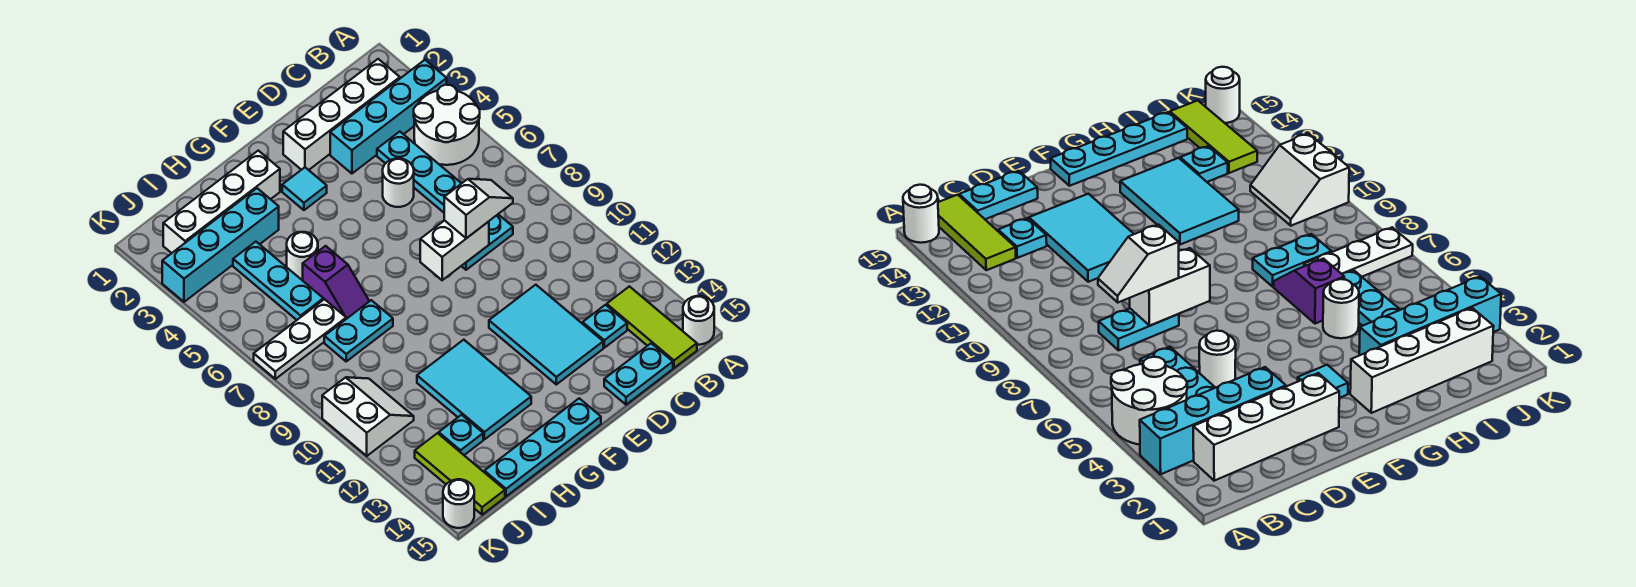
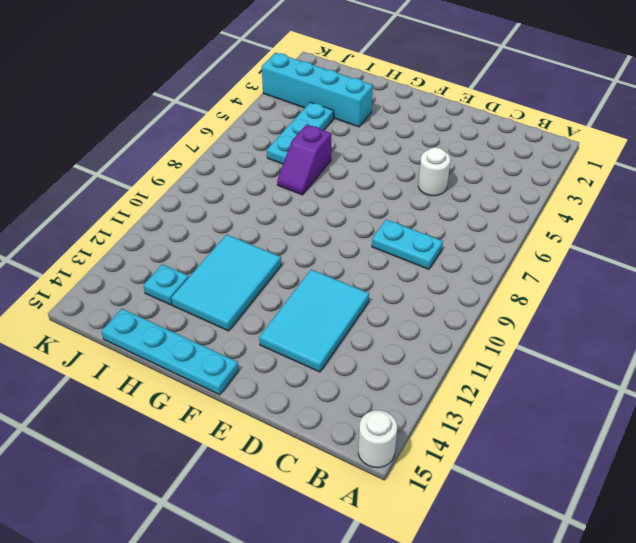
none -> cyan 1x4 brick [330,60,447,174]
none -> white 2x2 round brick [414,85,480,165]
none -> white 1x4 brick [283,59,400,170]

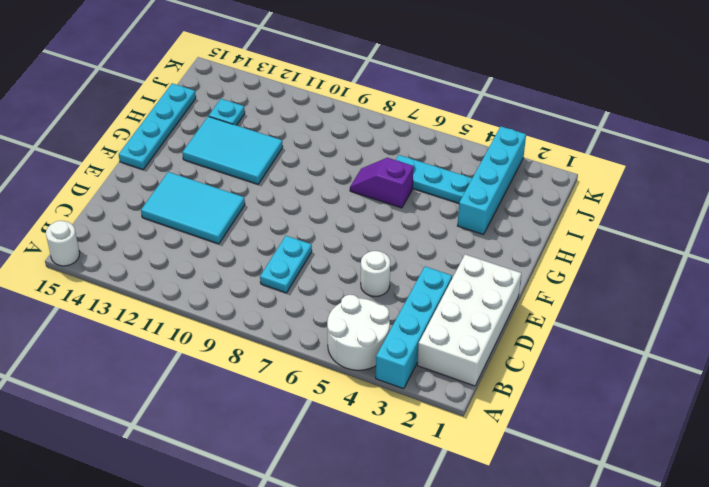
white 2x4 brick [417,255,521,386] -> white 1x4 brick [283,59,400,170]
none -> lime 1x3 tile [607,286,697,368]
none -> cyan 1x3 plate [377,132,462,212]
none -> cyan 1x1 plate [583,305,627,348]

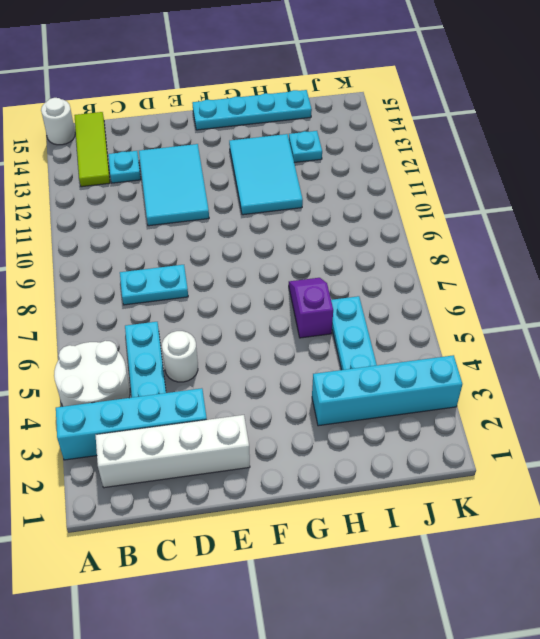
none -> cyan 1x2 plate [604,343,673,405]
none -> cyan 1x1 tile [282,167,327,210]
none -> white 1x4 brick [163,151,280,253]

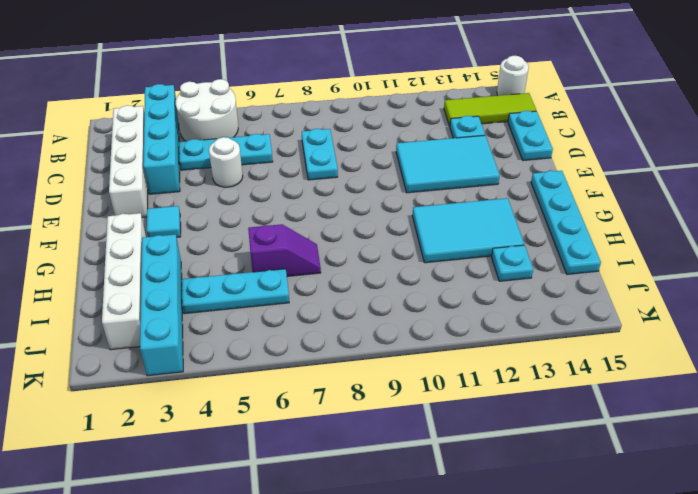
none -> white 1x1 round brick [287,232,318,280]
none -> cyan 1x2 plate [324,300,393,361]
none -> white 1x3 plate [254,299,346,379]

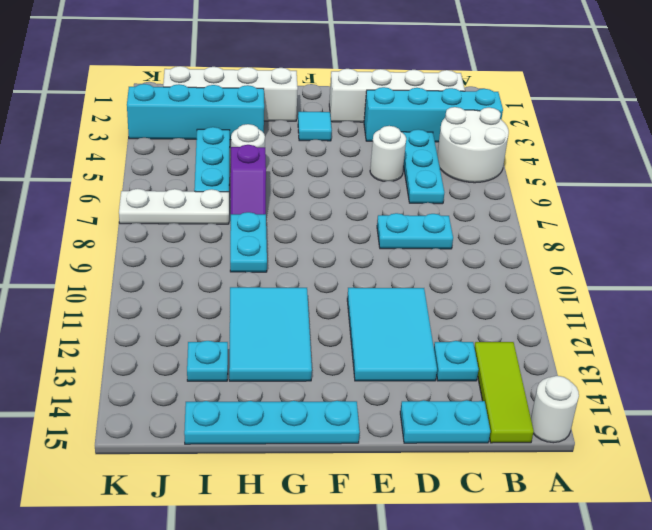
cyan 1x2 plate [230,212,267,272] -> cyan 1x2 plate turned to [324,300,393,361]
none -> white 2x2 slope [322,377,414,456]
none -> lime 1x3 tile [415,433,505,515]
none -> white 1x1 round brick [443,479,474,528]

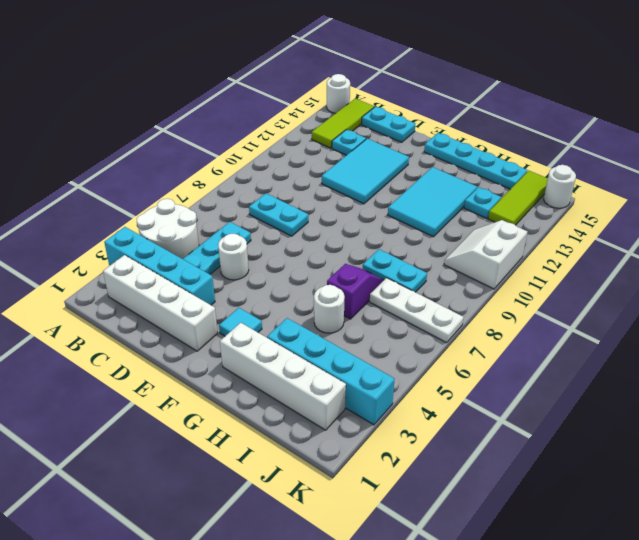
none -> cyan 1x3 plate [233,242,323,320]
none -> white 1x2 brick [420,220,489,280]
none -> white 1x2 slope [444,179,513,238]

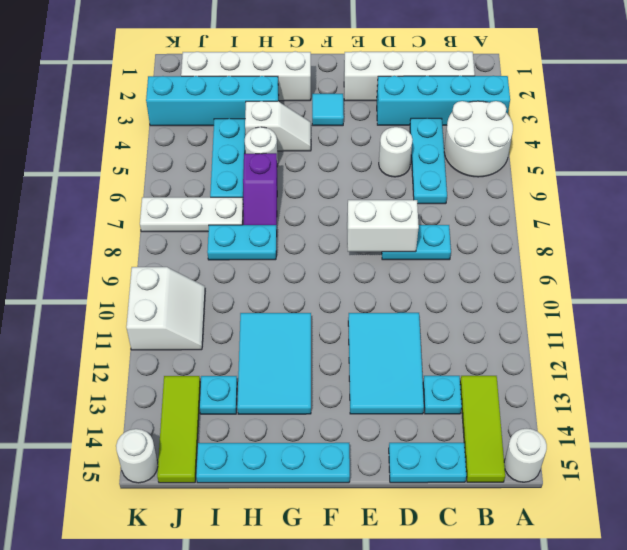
white 1x2 slope [245,101,311,151] -> white 1x2 slope moved to [444,179,513,238]

